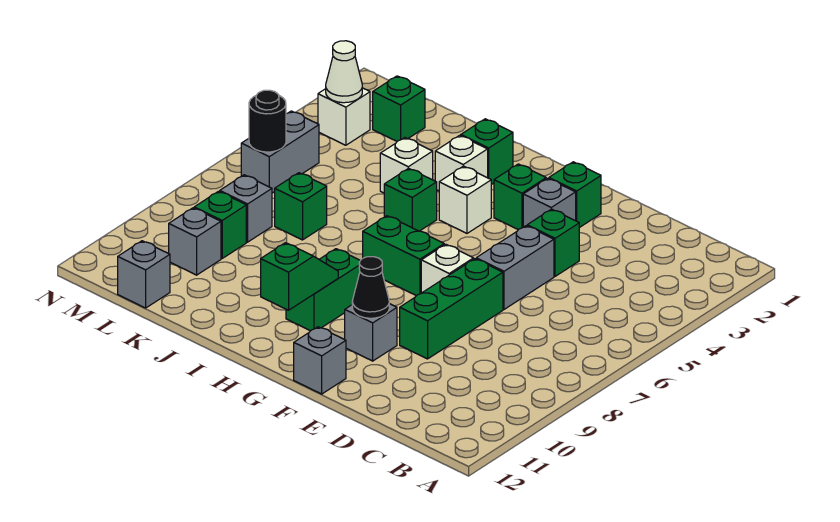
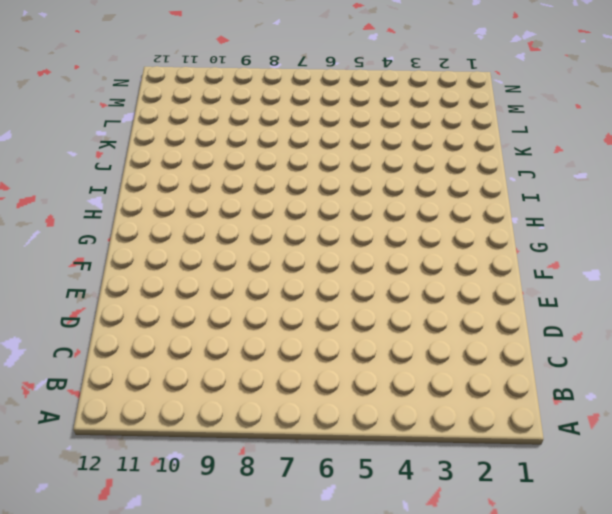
none -> green 1x1 brick [527,209,579,276]
none -> grey 1x2 brick [476,226,554,309]
none -> green 1x3 brick [400,259,503,359]

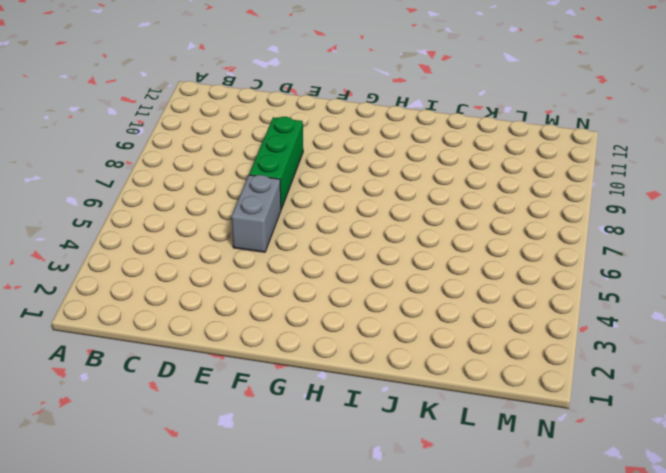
none -> green 1x1 brick [527,209,579,276]
none -> green 1x1 brick [549,162,601,228]
none -> grey 1x1 brick [523,178,576,227]

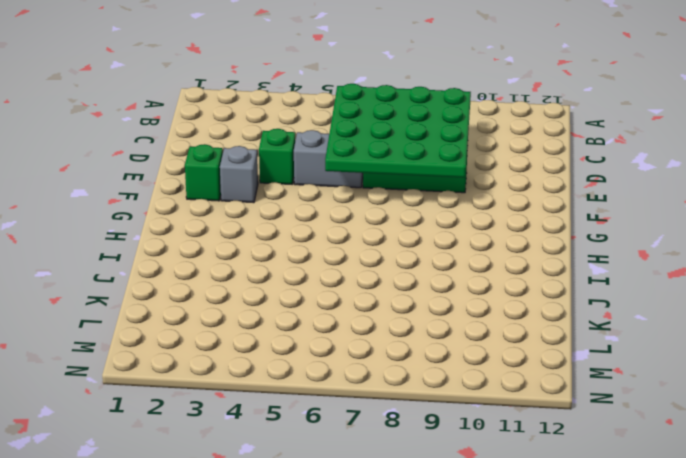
green 4x4 plate [325,84,471,178] -> none
none -> white 1x1 brick [421,244,474,293]
none -> grey 1x1 brick [345,304,397,361]
none -> grey 1x1 brick [294,327,346,394]

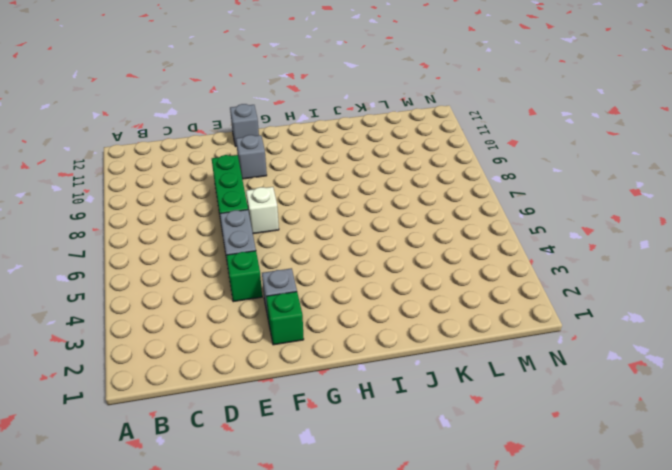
none -> green 1x1 brick [494,164,546,230]
none -> green 1x2 brick [363,216,444,296]
none -> white 1x1 brick [439,166,491,233]

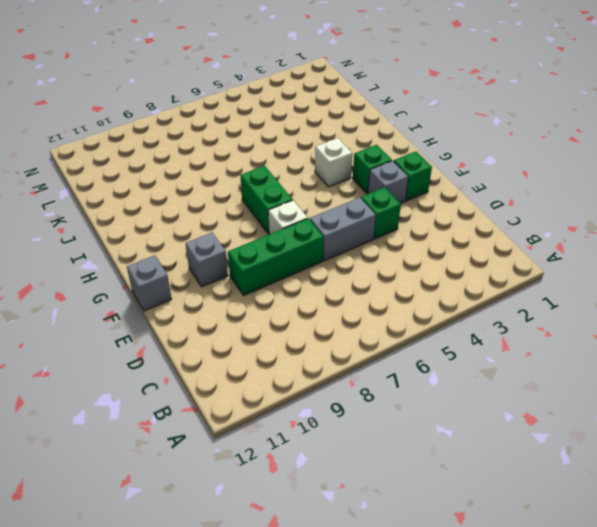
none -> green 1x2 brick [286,249,360,331]
none -> green 1x1 brick [461,119,513,185]
none -> white 1x1 brick [435,135,488,191]

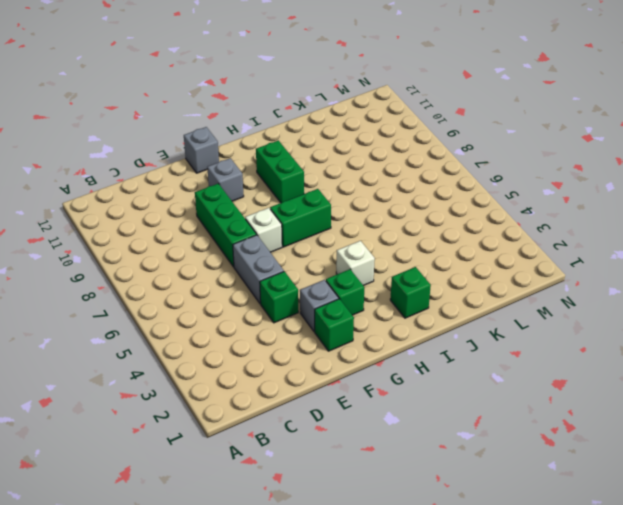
none -> white 1x1 brick [435,135,488,191]
none -> green 1x1 brick [384,168,437,231]
none -> white 1x1 brick [380,138,433,193]

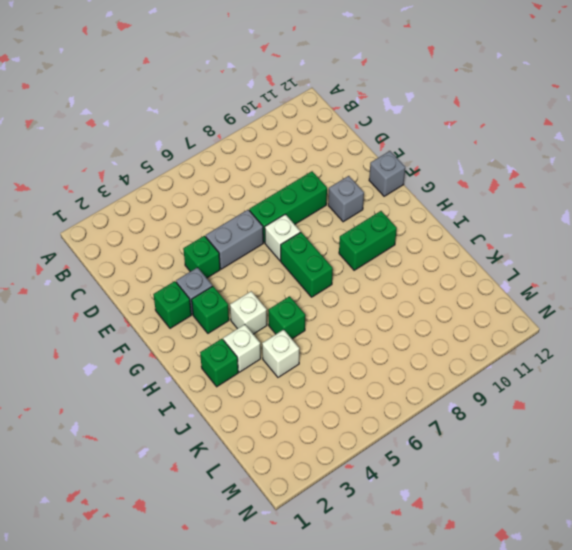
none -> green 1x1 brick [275,173,327,240]
none -> green 1x1 brick [373,76,425,141]
none -> grey 1x1 brick [220,175,272,242]

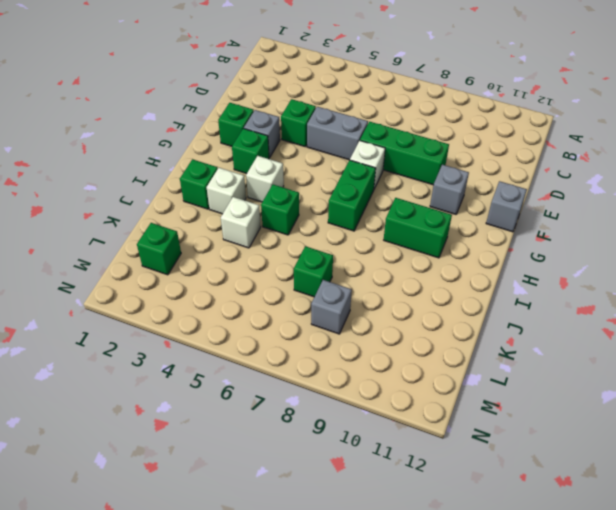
none -> green 1x1 brick [194,191,246,258]
none -> grey 1x1 brick [169,208,221,275]
none -> grey 1x1 brick [118,241,170,308]

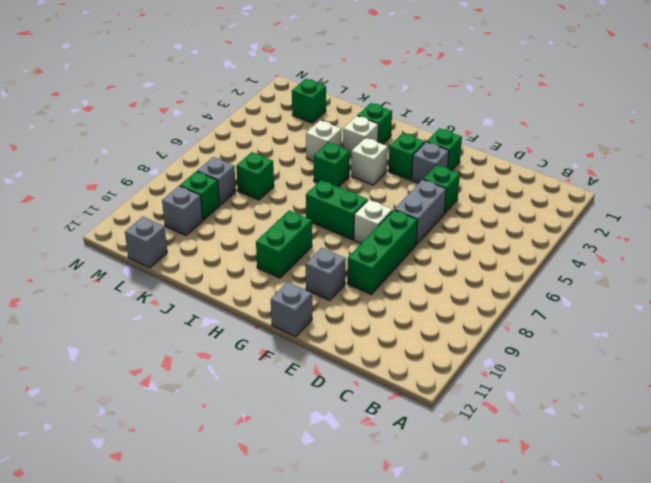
none -> white 1x1 brick [318,88,370,145]
none -> grey 1x2 brick [241,111,319,193]
none -> black 1x1 cone [352,257,389,318]

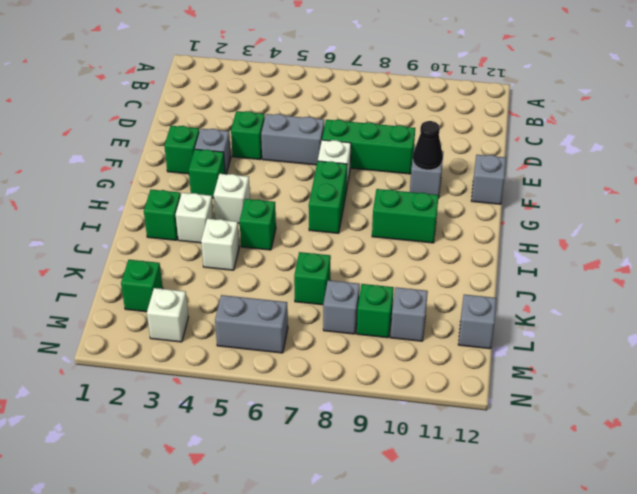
none -> green 1x2 slope [261,243,338,310]
none -> white 1x1 cone [326,41,362,103]
none -> black 1x1 round brick [249,90,286,152]

